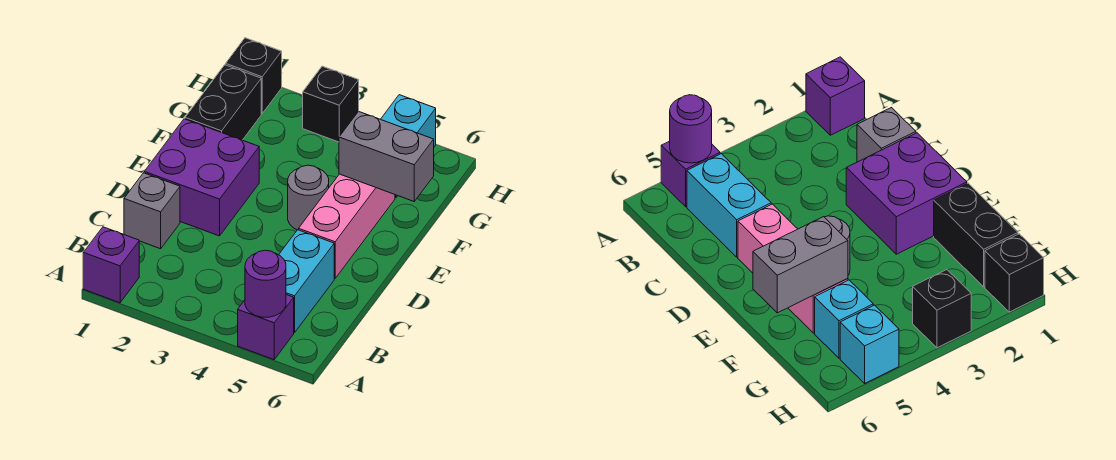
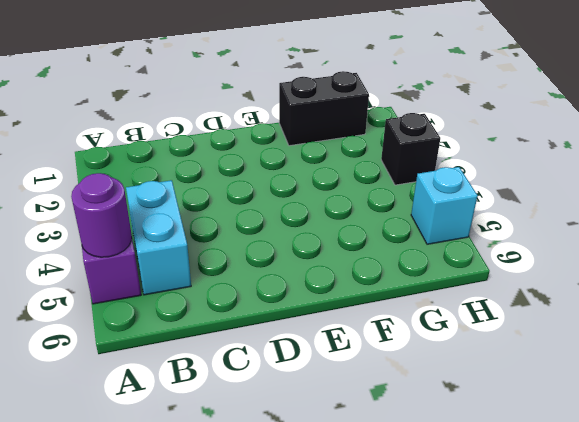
cyan 1x2 brick [126,180,191,295] -> cyan 1x2 brick turned to [279,230,334,333]
none -> purple 1x1 brick [83,227,139,303]
none -> grey 1x1 brick [124,173,180,249]
none -> purple 2x2 brick [144,119,259,236]

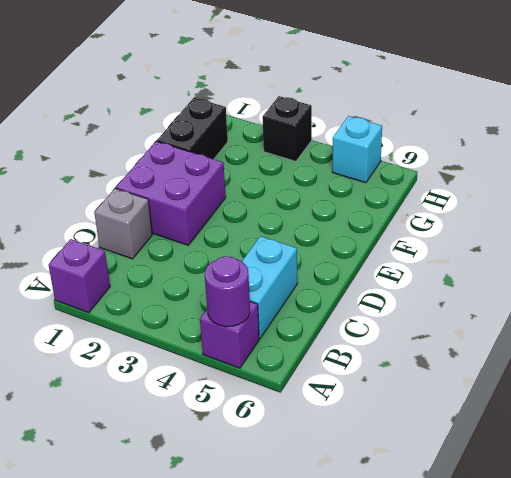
none -> pink 1x3 brick [299,174,395,279]
none -> grey 1x1 round brick [288,165,329,230]
none -> cyan 1x1 brick [815,280,873,358]

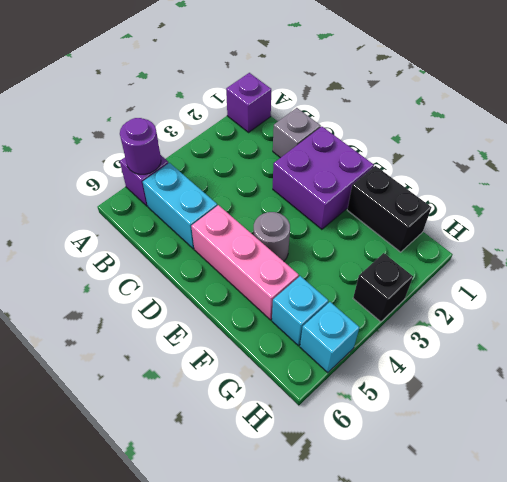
none -> black 1x1 brick [226,38,282,114]
none -> grey 1x2 brick [339,111,434,201]

